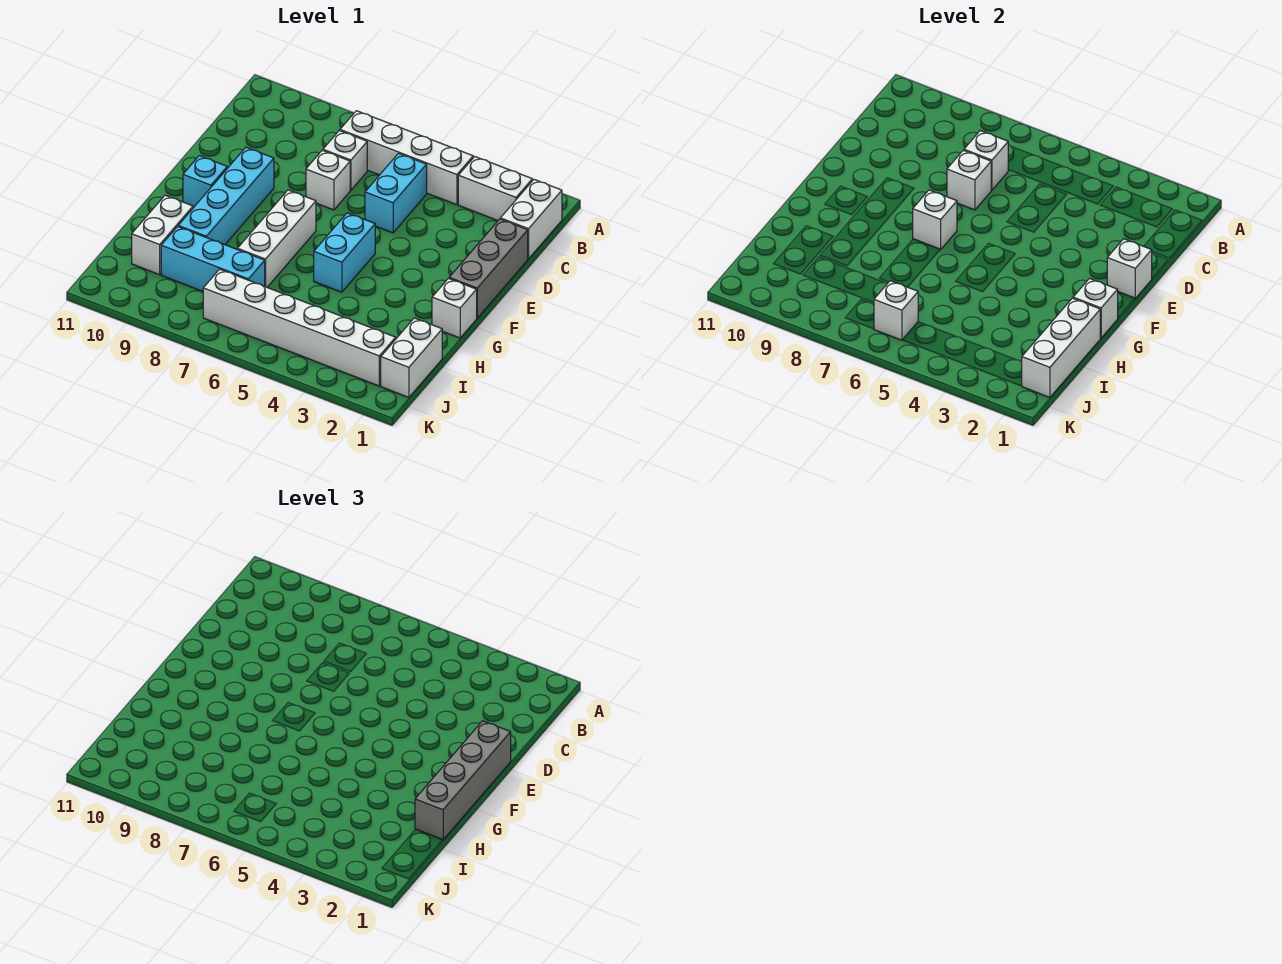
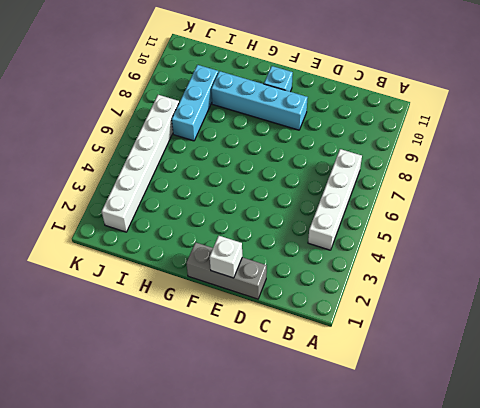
none -> white 1x2 brick [500,180,562,259]
none -> white 1x2 brick [458,157,532,221]
none -> cyan 1x2 brick [365,153,427,233]

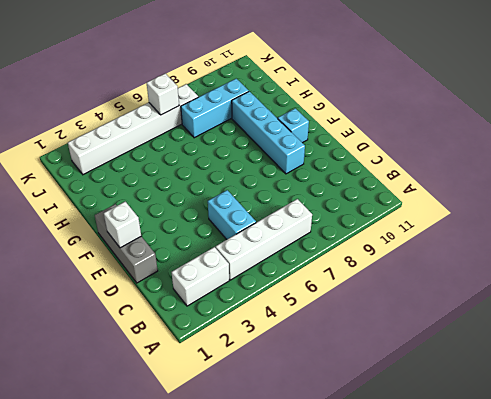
none -> white 1x2 brick [500,180,562,259]
none -> white 1x1 brick [323,131,367,190]
none -> white 1x1 brick [306,150,350,210]

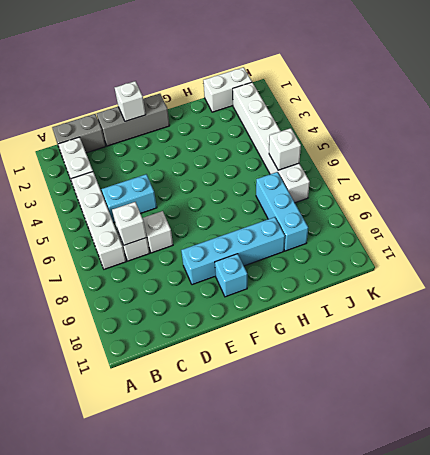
grey 1x2 brick [52,114,106,153] -> white 1x2 brick [500,180,562,259]
none -> cyan 1x2 brick [314,213,375,292]
none -> white 1x3 brick [237,190,316,287]
none -> white 1x1 brick [432,278,477,338]

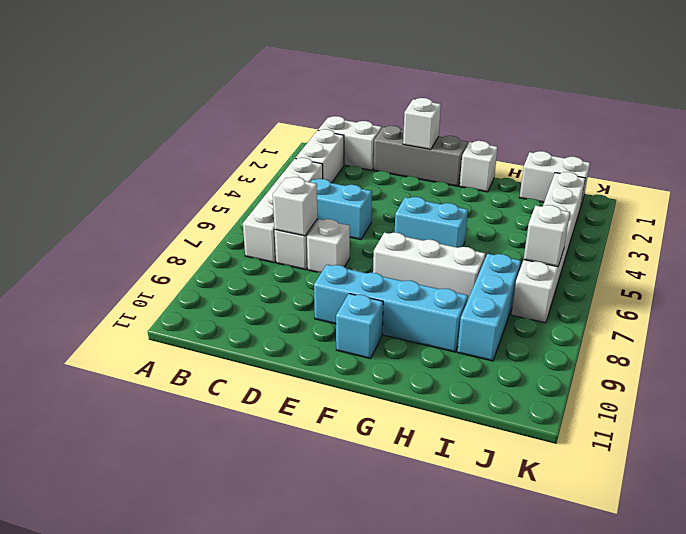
none -> white 1x2 brick [132,195,193,275]
none -> white 1x1 brick [947,150,991,210]
none -> white 1x1 brick [913,190,957,250]

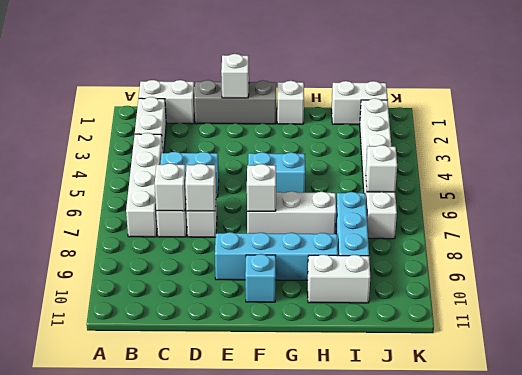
none -> white 1x1 brick [1073,278,1118,338]
none -> white 1x3 brick [1022,298,1100,397]
none -> grey 1x4 brick [415,721,511,840]

